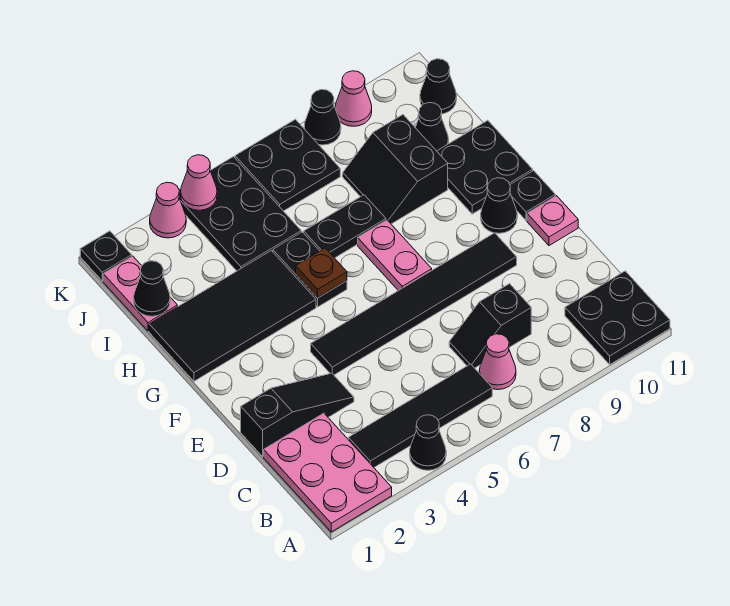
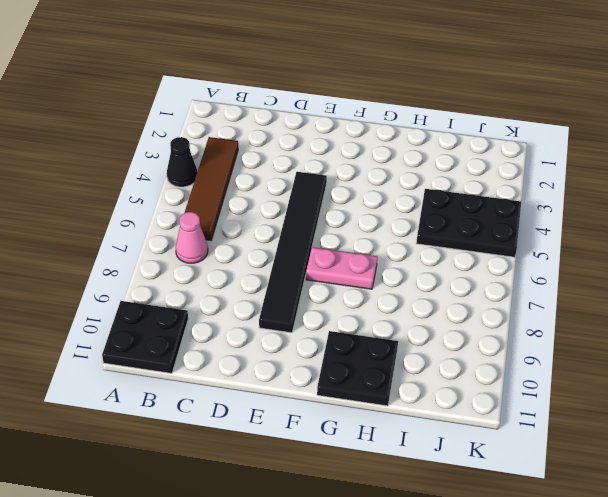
brown 1x4 tile [185,137,238,241] -> black 1x4 tile [348,364,492,467]
none -> pink 2x3 plate [264,413,392,532]
none -> black 1x2 slope [449,284,531,368]
none -> black 1x3 slope [241,373,354,456]

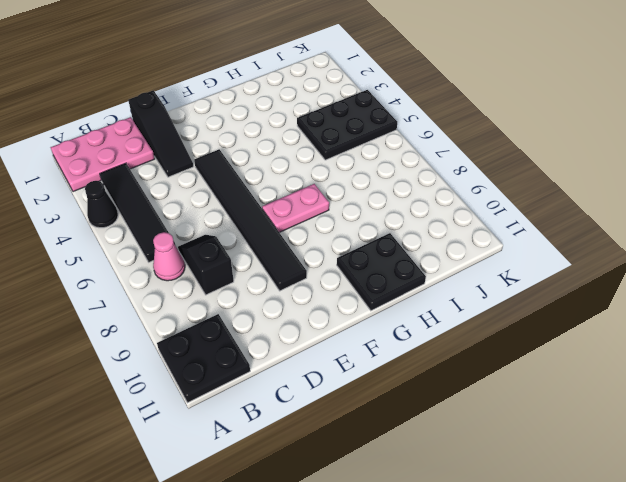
none -> pink 1x1 plate [527,196,578,246]
none -> black 1x1 cone [481,178,517,233]
none -> black 1x1 plate [510,171,555,221]

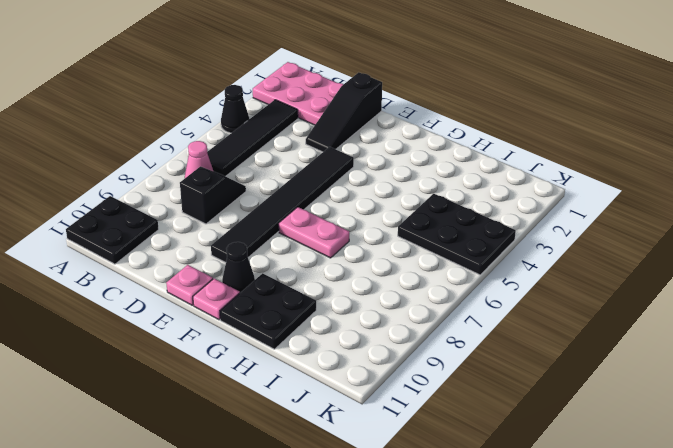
pink 1x1 plate [193,278,240,320] -> black 1x1 plate [510,171,555,221]
none -> black 2x4 tile [149,251,316,381]
none -> black 1x2 plate [273,232,347,307]
none -> black 1x2 plate [304,195,386,258]

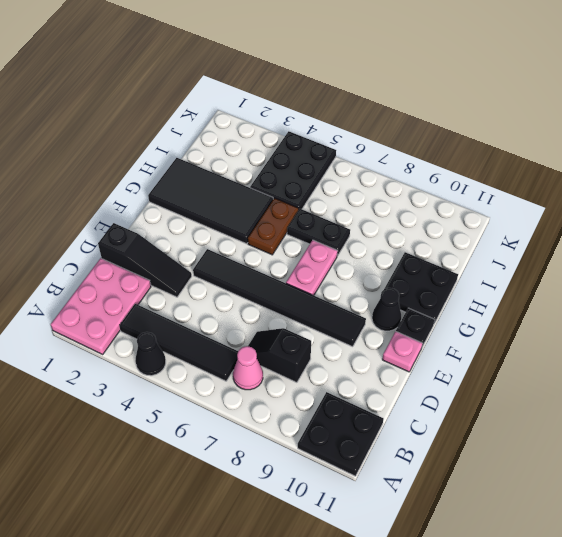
brown 1x2 plate [248,198,299,255] -> black 1x2 plate [273,232,347,307]
none -> black 2x2 slope [343,115,448,224]
none -> pink 1x2 plate [103,256,177,331]
none -> black 1x1 cone [415,103,449,151]

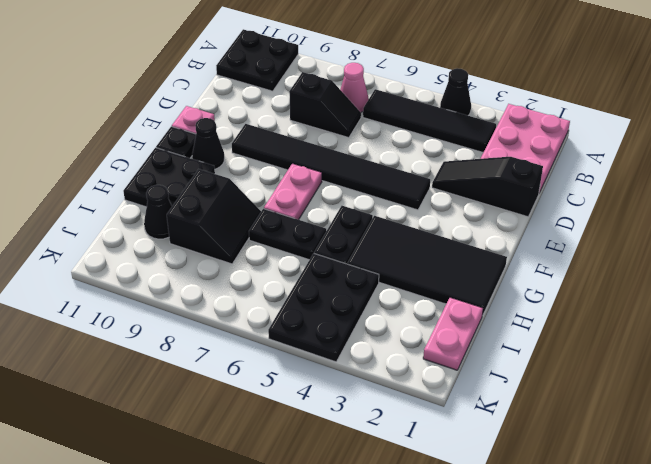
none -> black 2x2 plate [235,119,340,211]
none -> black 1x1 cone [420,59,457,114]
none -> black 1x1 plate [80,231,132,281]

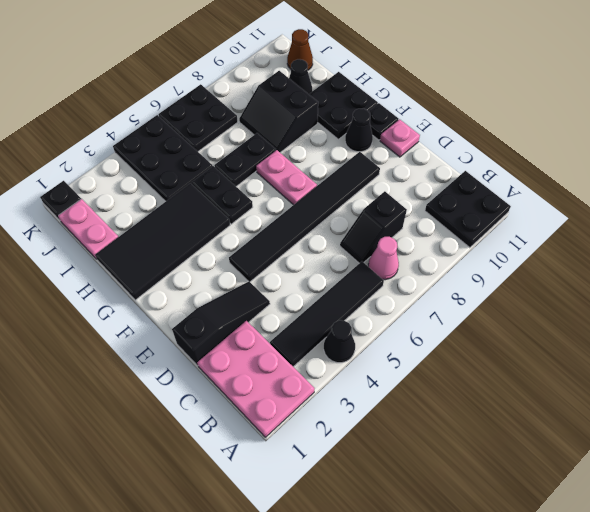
brown 1x1 cone [287,29,313,70] -> black 1x1 cone [420,59,457,114]
none -> pink 1x1 cone [150,182,186,238]
none -> black 1x1 cone [304,89,341,145]
none -> pink 1x1 cone [335,71,372,126]

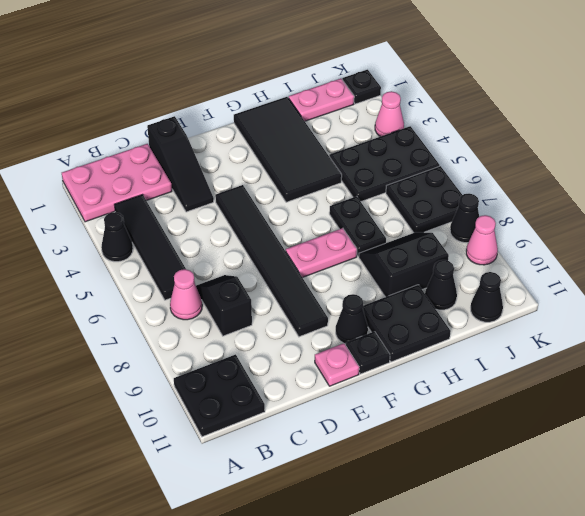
none -> black 1x2 plate [273,232,347,307]
none -> brown 1x1 plate [296,248,347,298]
none -> black 1x1 cone [134,261,170,316]

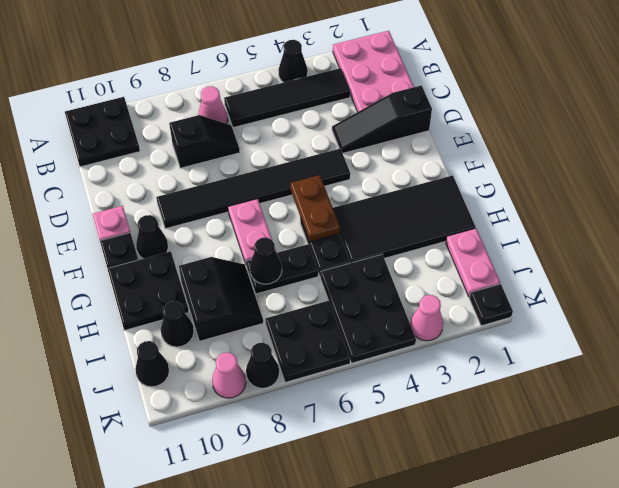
brown 1x2 plate [290,175,340,242] -> brown 1x1 plate [296,248,347,298]
black 1x1 cone [250,238,282,284] -> black 1x1 cone moved to [134,261,170,316]
none -> pink 1x1 cone [181,155,217,210]

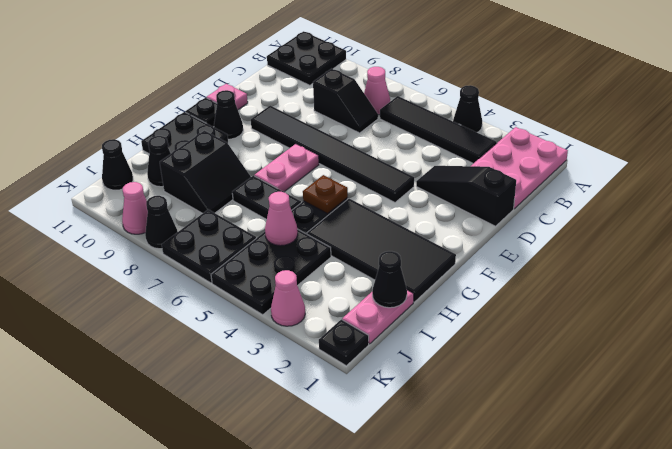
pink 1x1 cone [265,192,298,246] -> pink 1x1 cone moved to [181,155,217,210]

